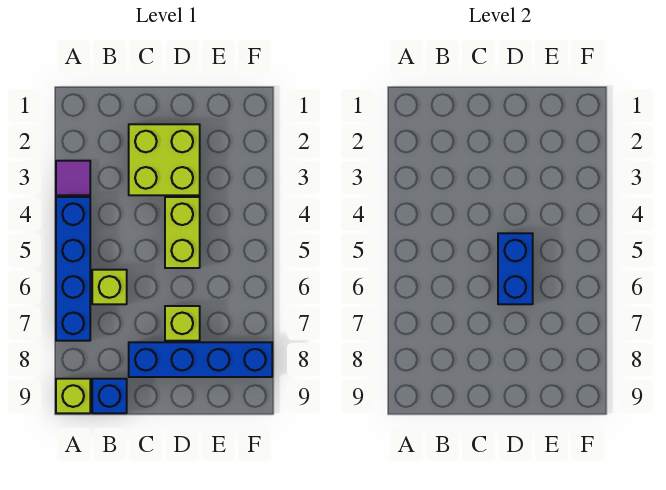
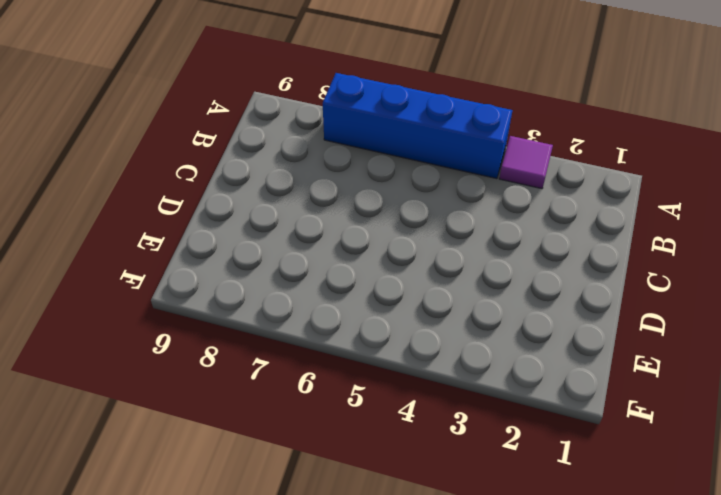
none -> lime 1x1 brick [56,379,90,413]
none -> lime 1x1 brick [92,270,127,304]

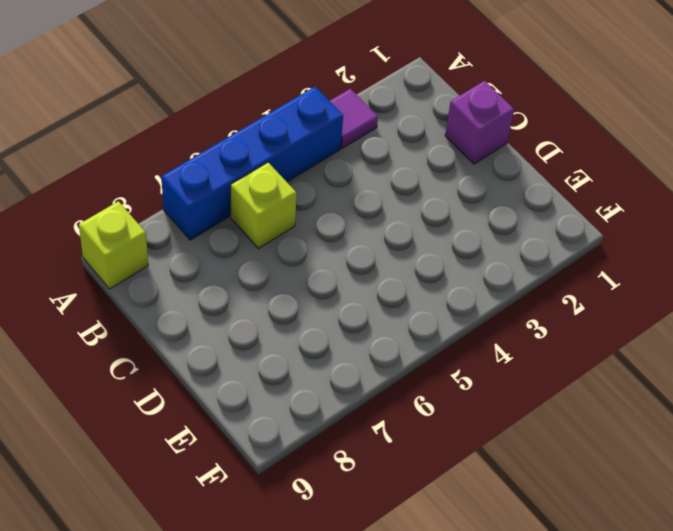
purple 1x1 brick [445,81,514,164] -> none
none -> blue 1x1 brick [92,379,127,413]
none -> lime 2x2 brick [129,124,200,195]

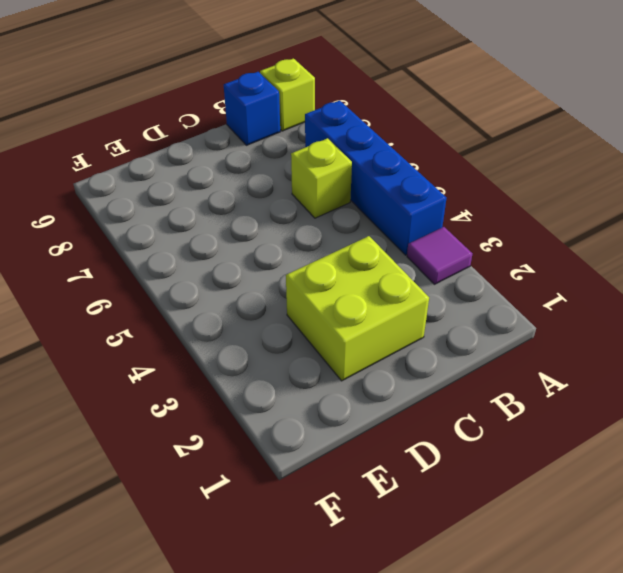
none -> blue 1x4 brick [129,342,272,377]
none -> lime 1x2 brick [165,197,200,268]

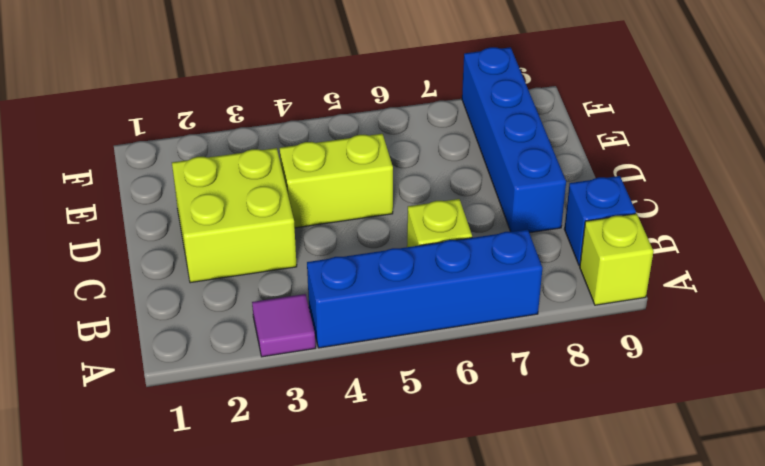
none -> lime 1x1 brick [165,306,200,341]
none -> blue 1x2 brick [498,233,533,304]

